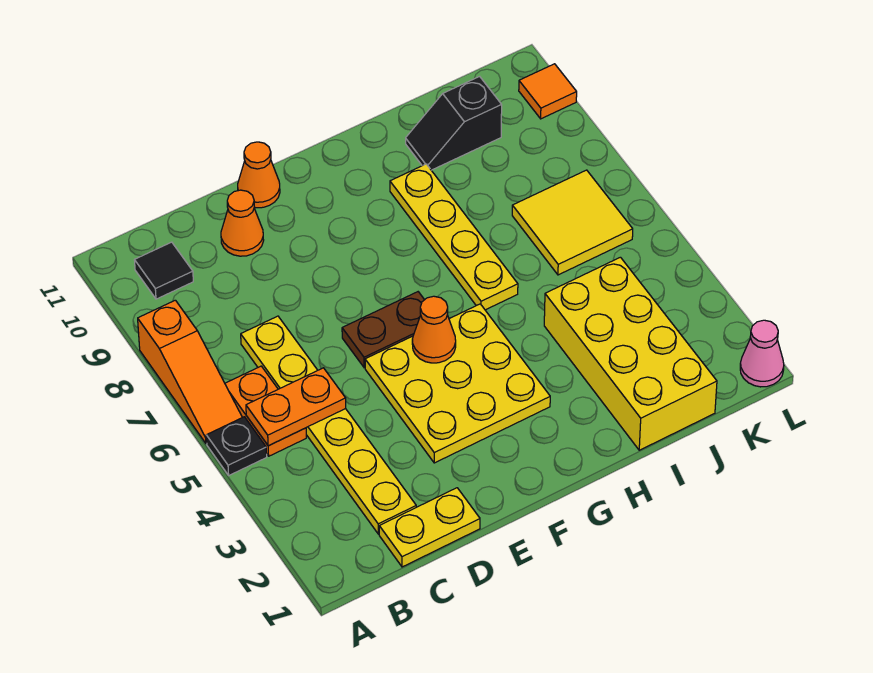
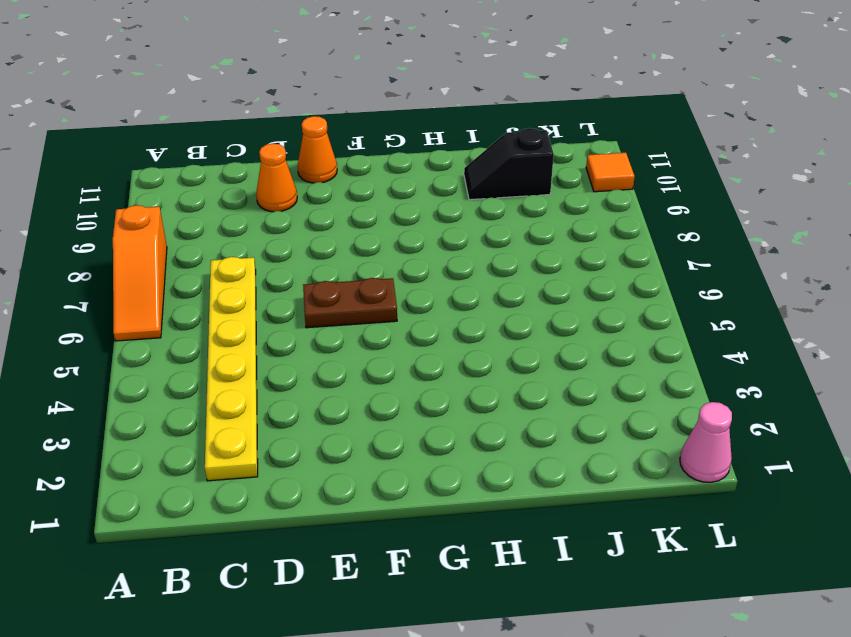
none -> black 1x1 plate [206,417,267,475]
none -> orange 1x2 plate [225,366,306,456]
none -> black 1x1 tile [135,242,193,299]

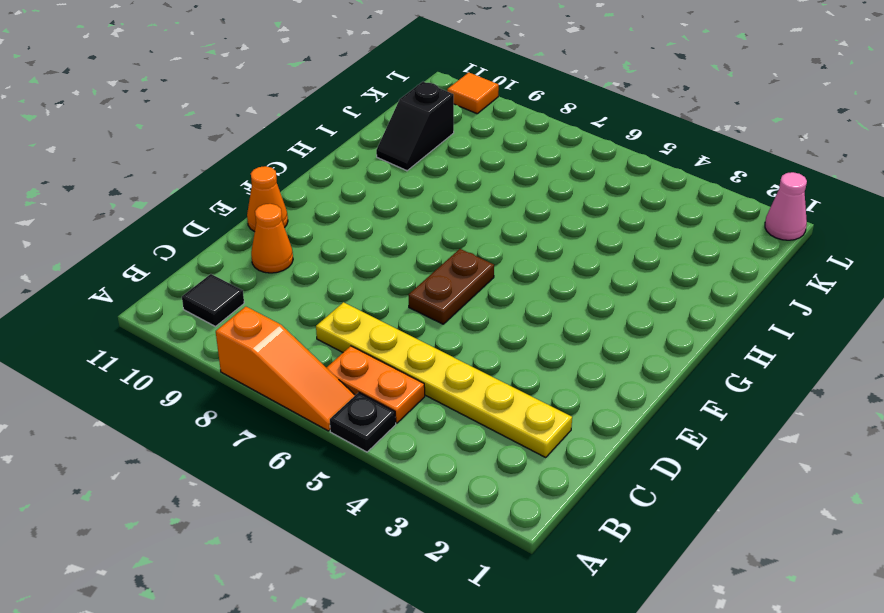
none -> yellow 1x2 plate [379,488,480,567]
none -> yellow 3x3 plate [365,304,550,463]
none -> yellow 1x4 plate [390,164,518,310]

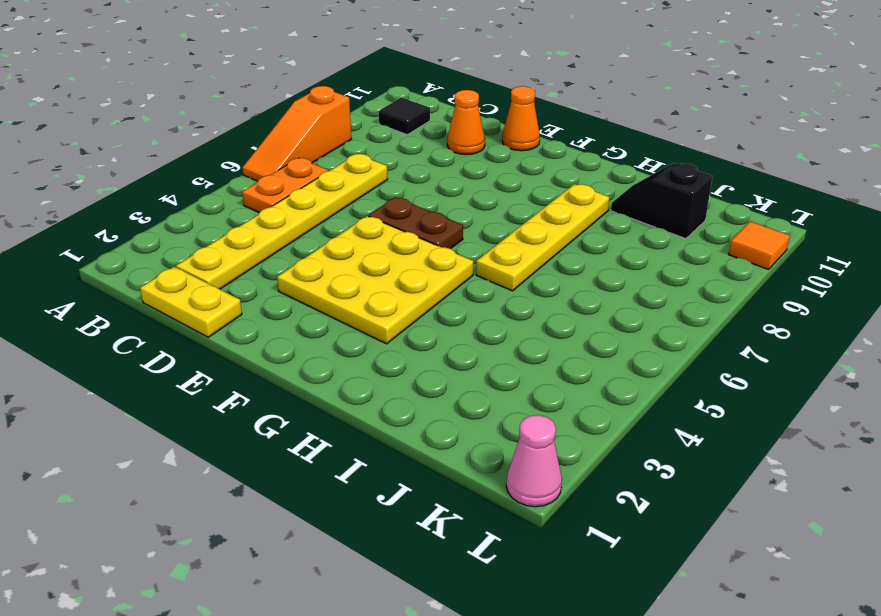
none -> black 1x1 plate [206,417,267,475]
none -> yellow 2x4 brick [544,257,717,450]
none -> yellow 2x2 tile [512,170,633,275]

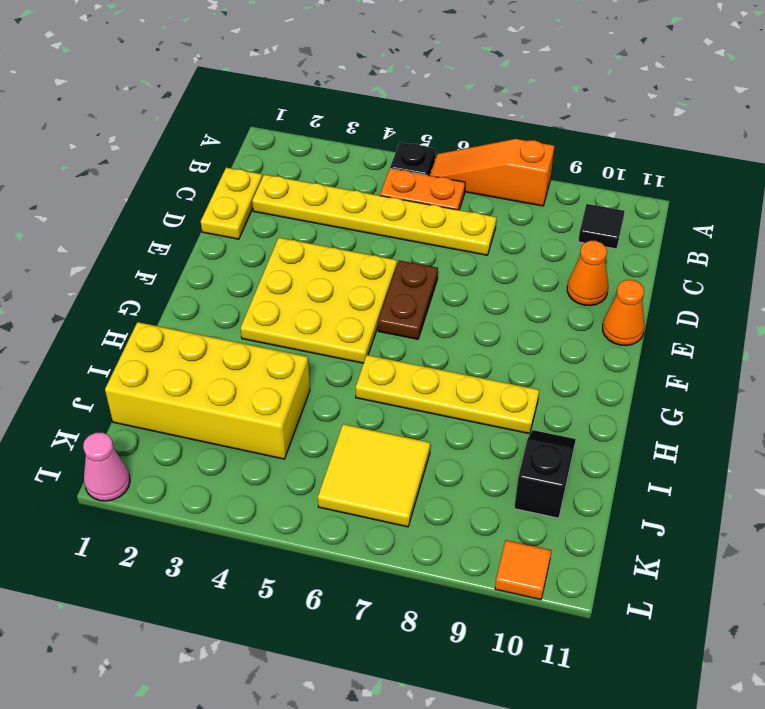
none -> orange 1x2 plate [246,368,346,446]
none -> orange 1x1 cone [412,296,456,363]

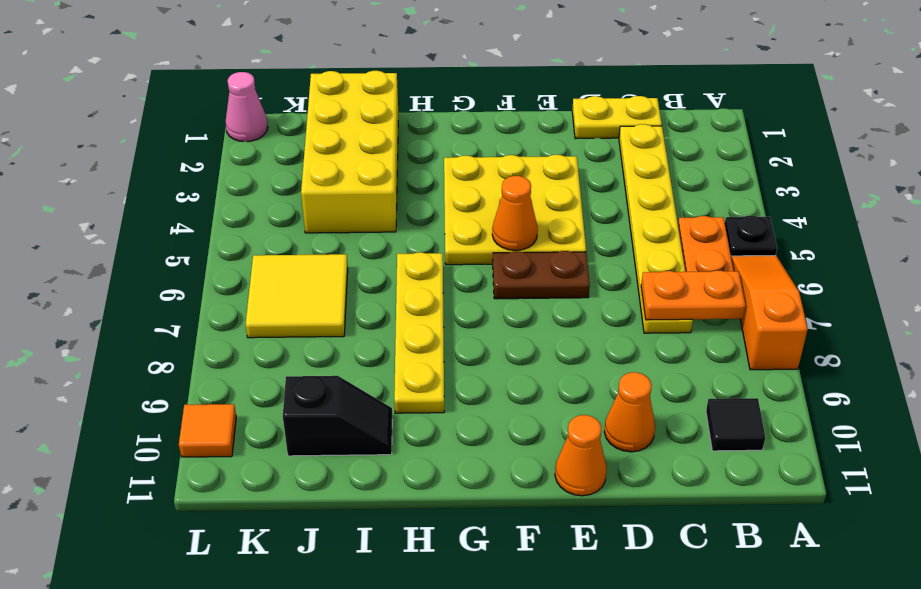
orange 1x2 plate [641,271,746,320] -> orange 1x2 plate moved to [246,368,346,446]

